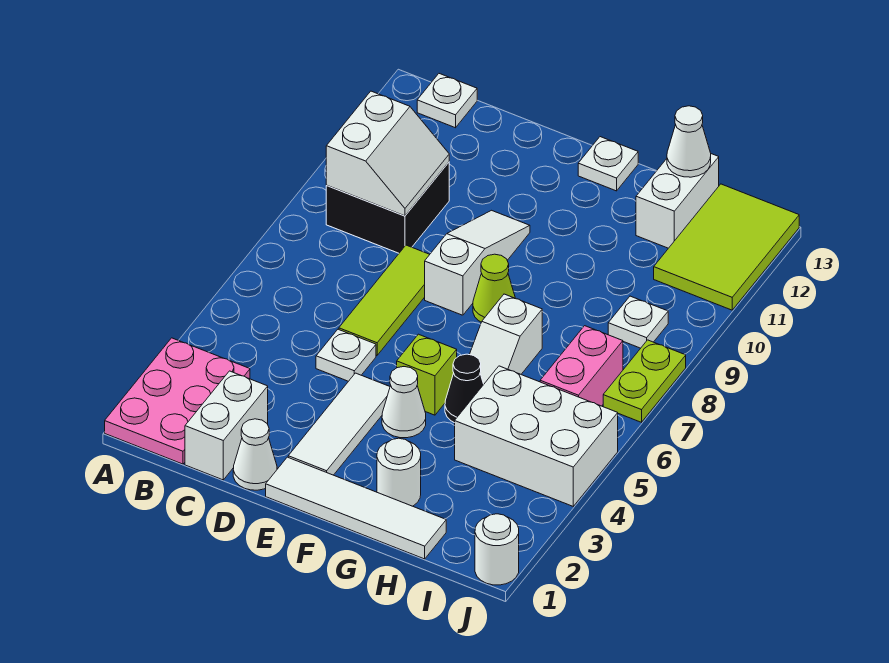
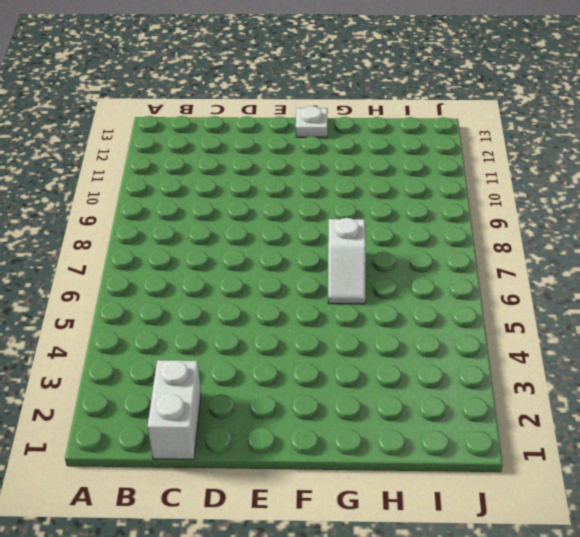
none -> pink 2x3 plate [105,338,250,464]
none -> black 2x2 brick [326,162,449,253]
none -> white 1x1 plate [417,74,477,128]

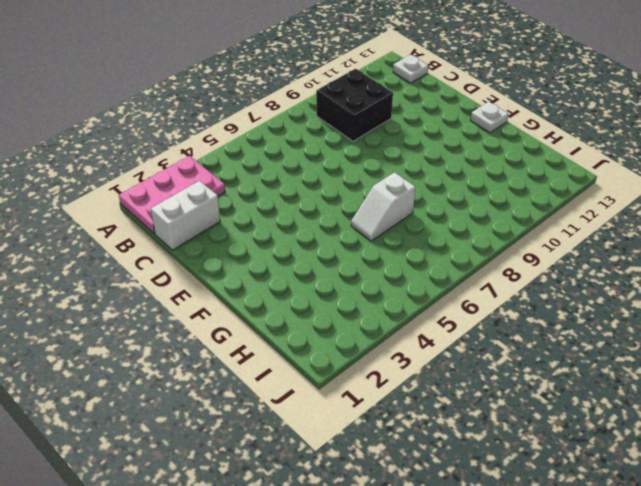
none -> white 1x1 cone [233,419,277,490]
none -> white 1x1 plate [316,329,376,381]
none -> lime 1x3 tile [339,245,430,355]

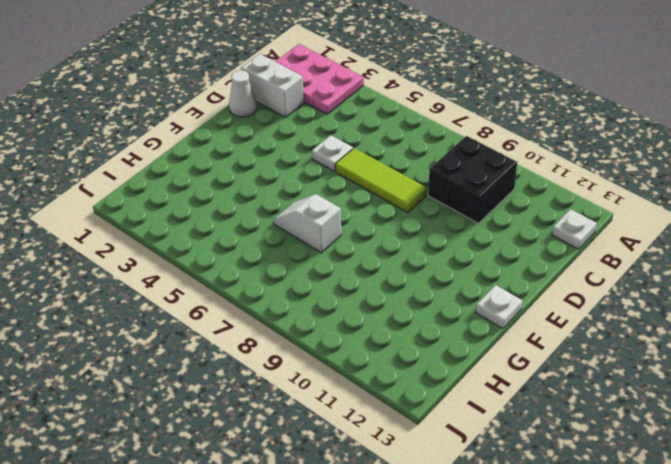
none -> white 1x4 tile [266,457,446,559]
none -> white 1x3 tile [288,373,390,475]
none -> white 1x3 slope [425,210,530,315]

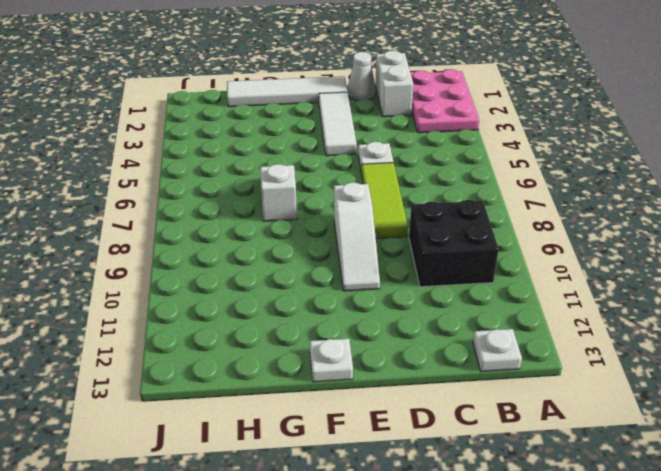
none -> white 1x1 cone [382,367,426,438]
none -> lime 1x1 brick [397,334,457,415]
none -> lime 1x1 cone [473,254,515,322]

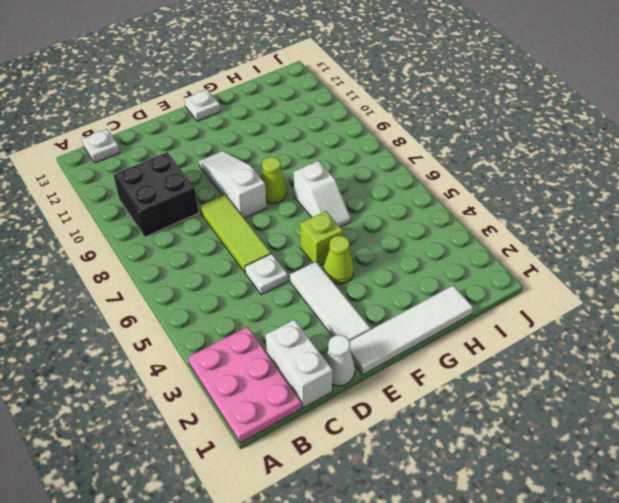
lime 1x1 cone [323,236,354,284] -> white 1x1 cone [382,367,426,438]
none -> white 1x1 round brick [377,438,421,506]
none -> black 1x1 cone [445,354,484,423]
none -> white 2x3 brick [455,366,618,506]

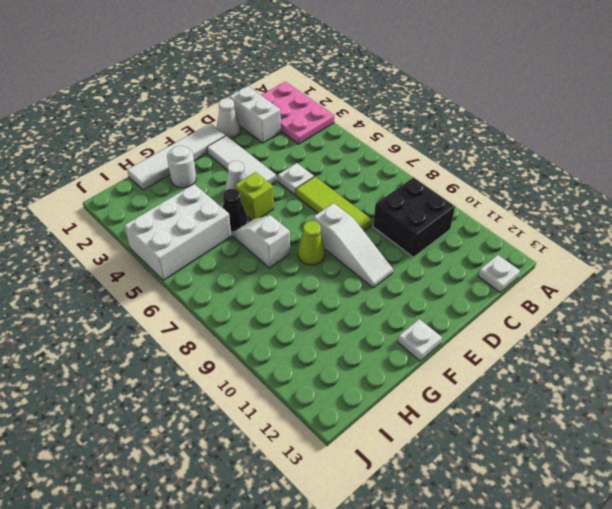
none -> white 1x2 brick [636,154,719,248]
none -> pink 1x2 brick [540,326,623,406]
none -> white 1x1 plate [608,296,668,348]

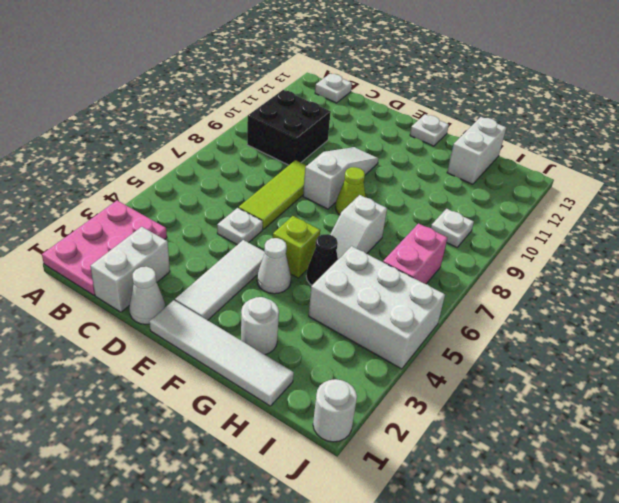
none -> lime 2x3 tile [654,184,799,310]
none -> lime 1x2 plate [603,340,686,422]
none -> white 2x2 slope [326,91,449,216]

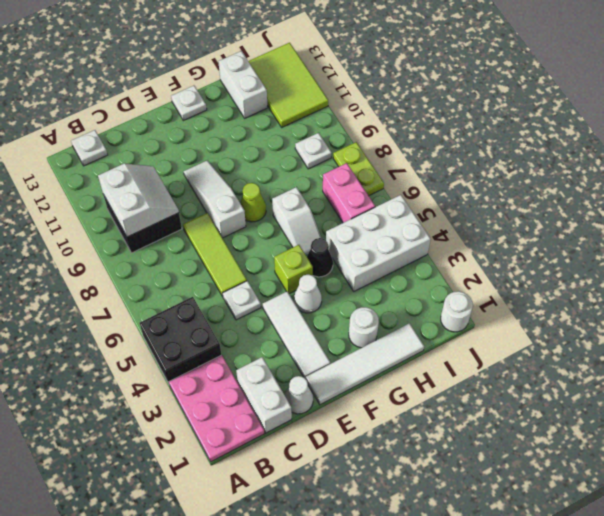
black 2x2 brick [140,297,221,383] -> none
none -> white 1x1 cone [667,106,711,177]

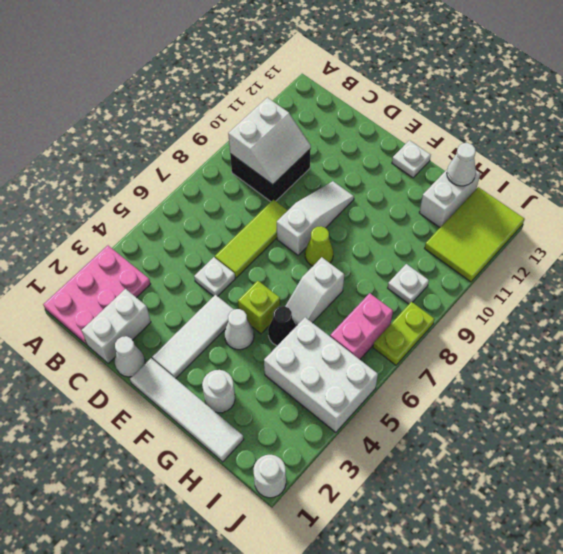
none -> white 1x1 plate [417,74,477,128]

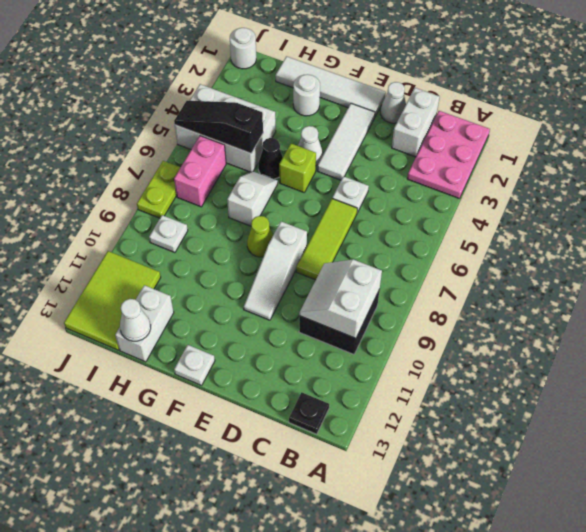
black 1x1 plate [289,392,329,434] -> white 1x1 plate [417,74,477,128]
black 1x3 slope [174,101,263,153] -> none

